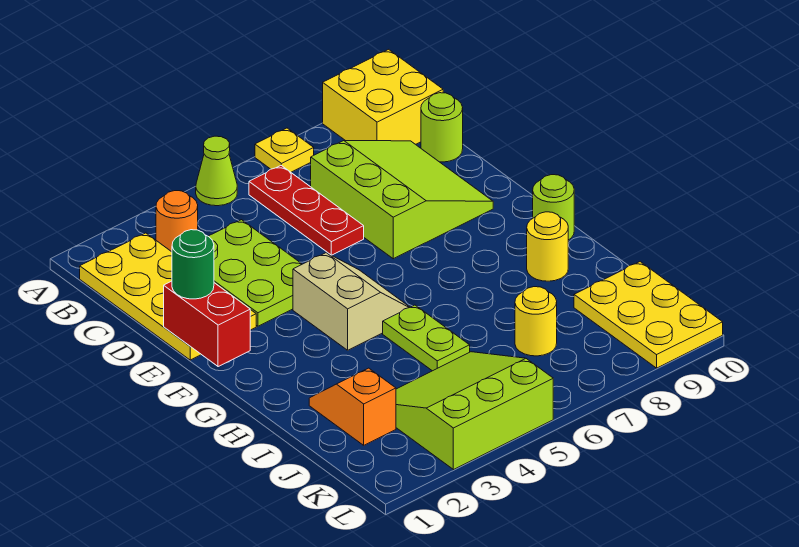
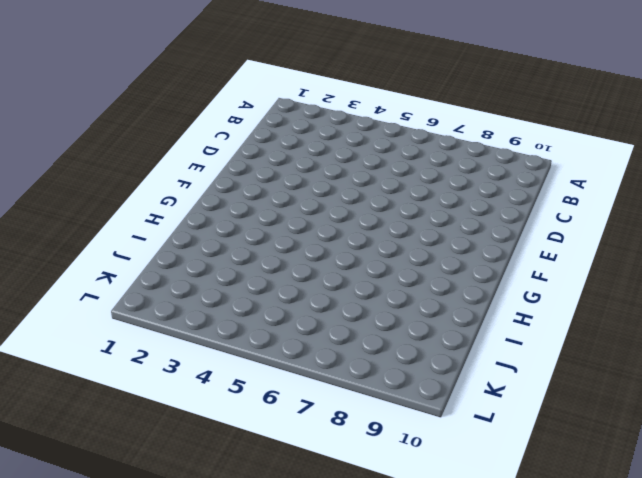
none -> lime 1x1 cone [196,136,237,206]
none -> yellow 1x1 plate [255,128,314,172]
none -> yellow 2x2 brick [323,49,443,144]

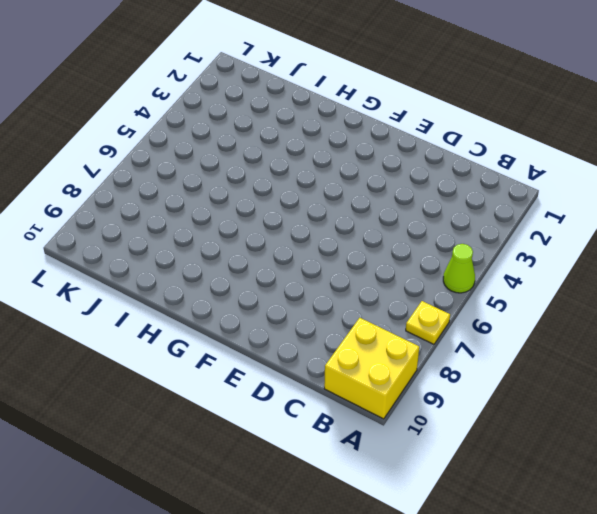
none -> yellow 2x4 plate [80,233,256,360]
none -> orange 1x1 round brick [156,191,198,252]
none -> red 1x3 plate [249,166,364,255]

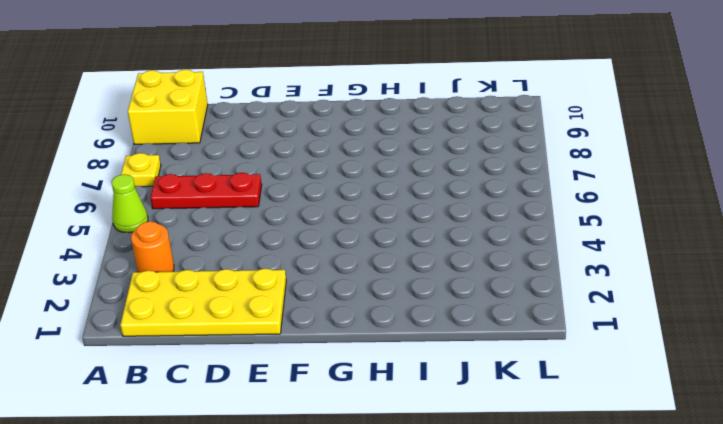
none -> lime 2x3 plate [208,220,302,326]
none -> lime 3x3 slope [311,141,493,259]
none -> lime 1x1 round brick [421,93,463,162]

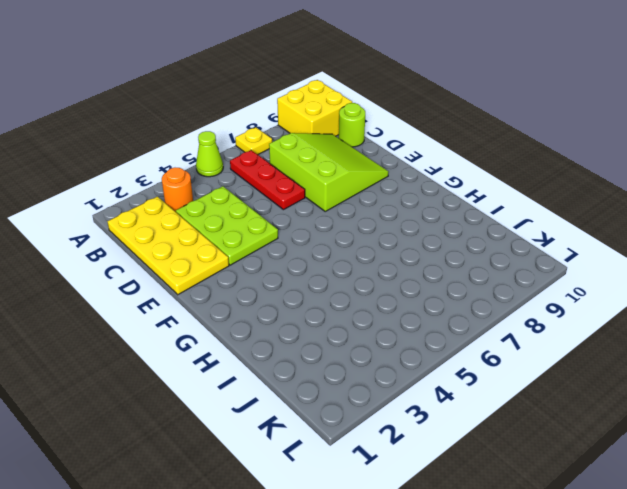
none -> tan 2x2 slope [293,253,410,350]
none -> lime 1x1 round brick [533,175,574,240]
none -> lime 1x2 plate [383,305,470,371]

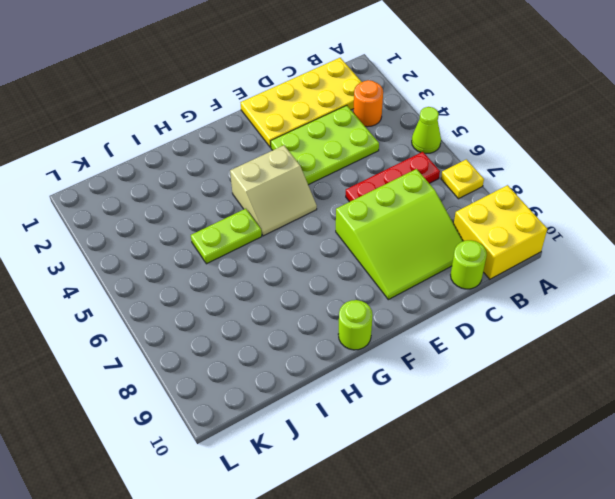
none -> yellow 1x1 round brick [527,212,568,281]
none -> orange 1x2 slope [309,368,396,445]
none -> lime 3x3 slope [396,352,553,470]

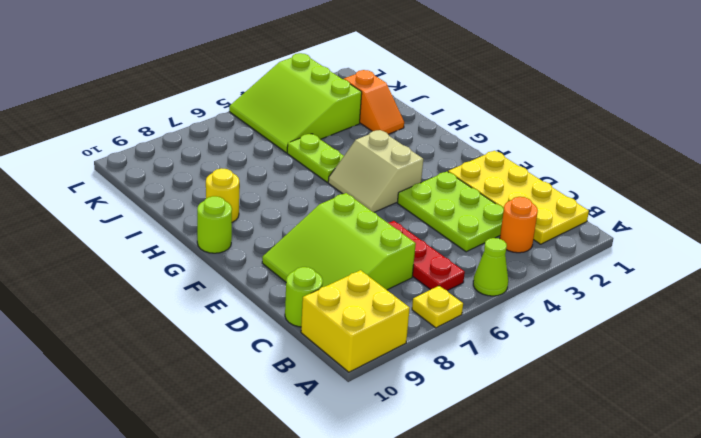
lime 3x3 slope [229,53,362,153] -> lime 3x3 slope turned to [396,352,553,470]
none -> yellow 1x1 round brick [515,287,557,356]
none -> yellow 2x3 plate [574,262,723,368]
none -> red 1x2 brick [164,281,250,367]

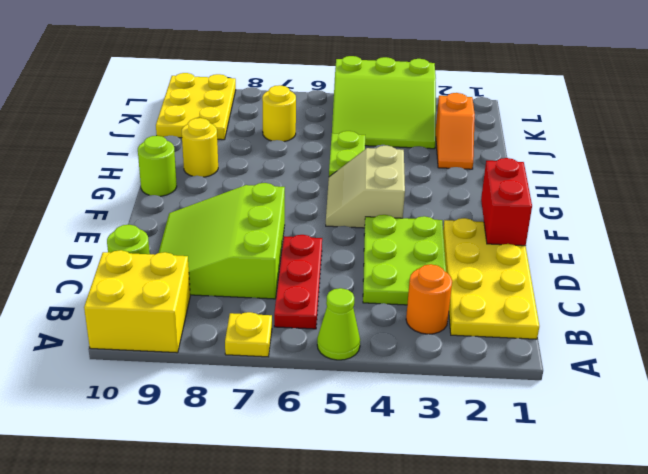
none -> green 1x1 round brick [172,230,214,299]

